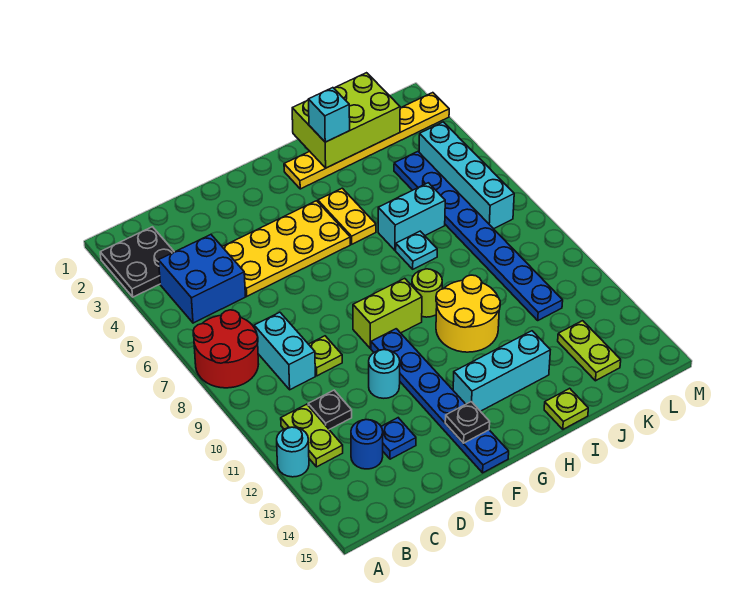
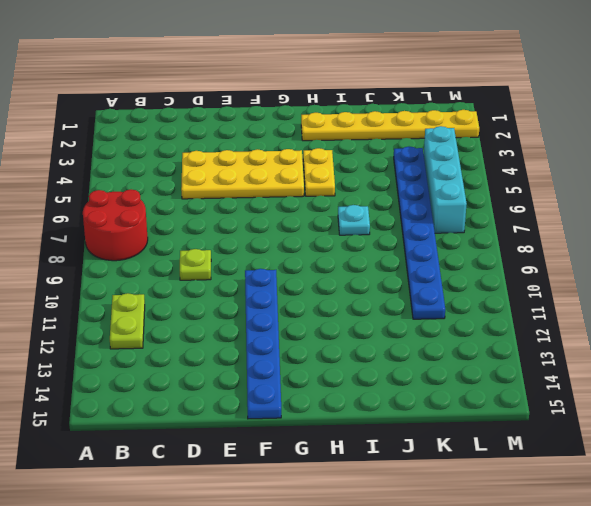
none -> black 2x2 plate [100,227,174,297]
none -> cyan 1x1 round brick [277,427,309,477]
none -> blue 2x2 brick [159,235,245,323]

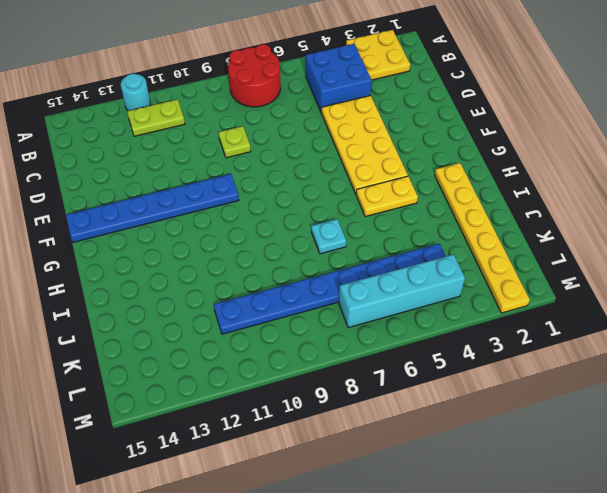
yellow 2x2 plate [346,30,410,80] -> black 2x2 plate [100,227,174,297]
none -> cyan 1x2 brick [254,312,315,390]
none -> black 1x1 plate [308,390,352,429]
none -> blue 1x1 round brick [351,420,383,469]

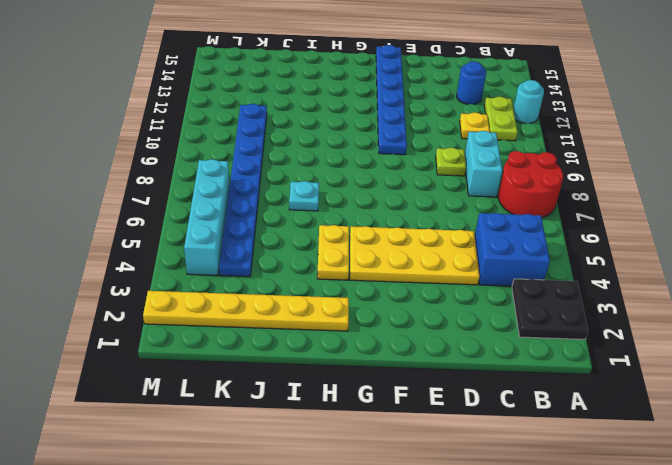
yellow 1x1 plate [460,112,490,139] -> black 1x1 plate [308,390,352,429]
none -> blue 1x1 plate [381,418,416,459]
none -> cyan 1x1 round brick [369,350,400,398]
none -> lime 1x2 brick [353,278,422,348]

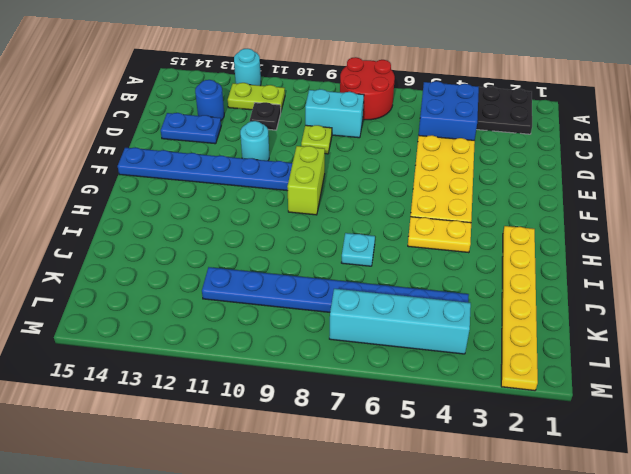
blue 1x2 plate [161,113,221,144] -> blue 1x1 plate [381,418,416,459]
none -> cyan 1x3 brick [453,331,550,411]
none -> lime 1x1 round brick [412,269,442,317]
none -> yellow 2x2 round brick [436,275,500,352]

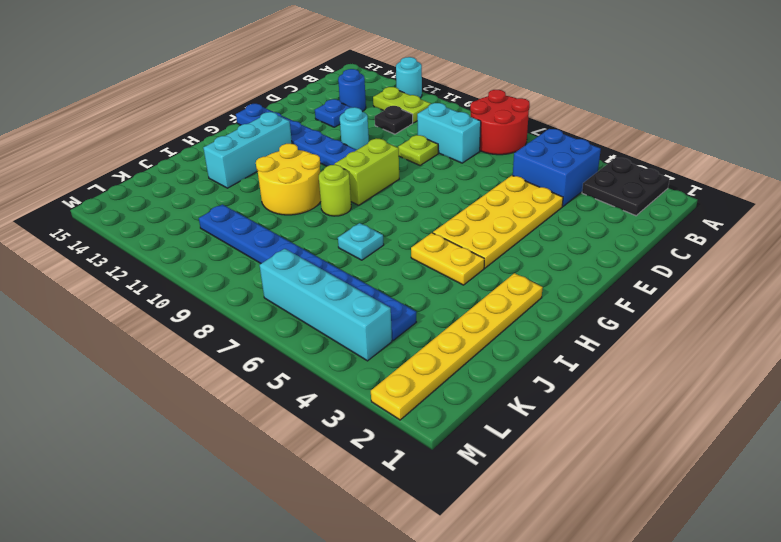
none -> cyan 1x2 brick [378,183,445,250]
none -> lime 1x1 plate [544,388,588,429]
none -> lime 1x2 plate [558,321,621,381]

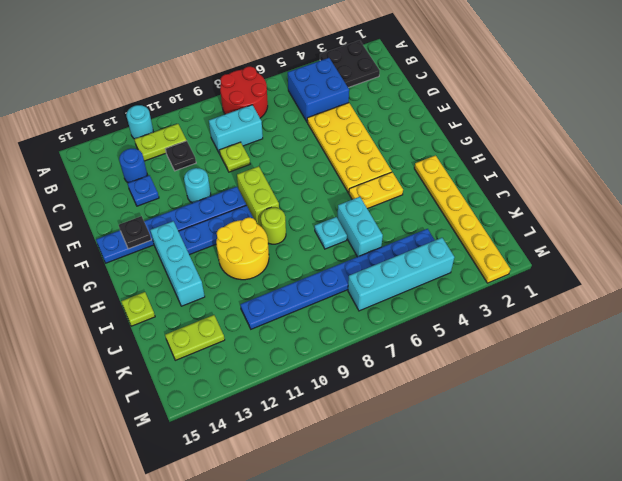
blue 1x3 plate [178,205,253,255] -> none
none -> lime 2x3 brick [292,73,400,168]
none -> cyan 1x1 brick [308,88,350,142]

